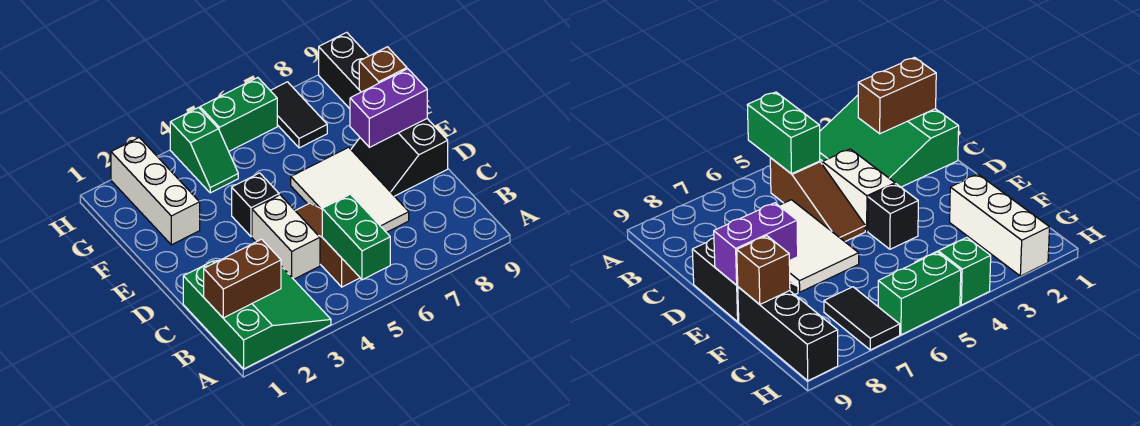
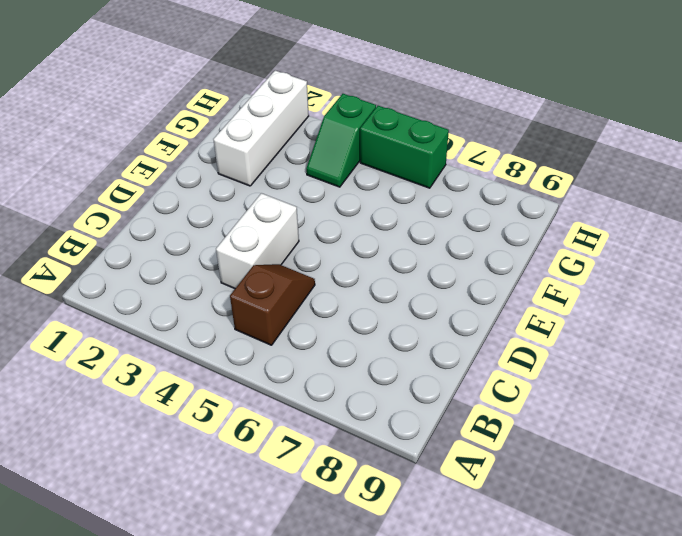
brown 1x2 slope [230,264,315,345] -> brown 1x3 slope [295,203,360,287]
none -> green 3x3 slope [183,261,331,369]
none -> white 2x3 tile [291,147,409,232]
none -> black 2x2 slope [351,119,448,196]

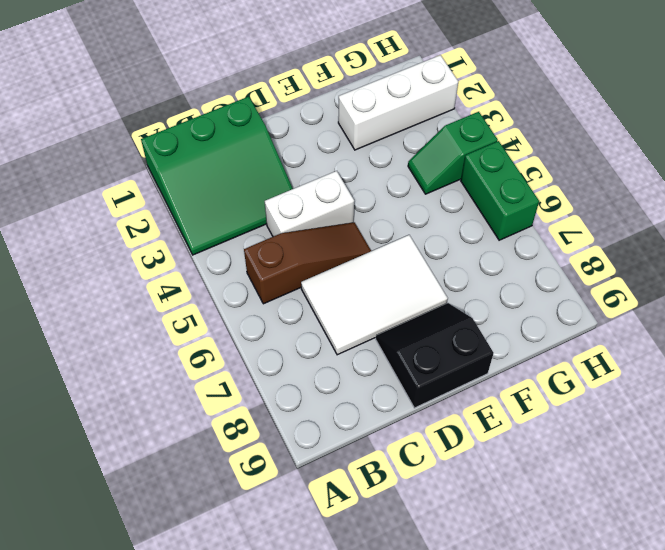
none -> black 1x1 brick [232,173,279,237]
none -> black 1x3 brick [319,32,368,109]
none -> black 1x2 tile [270,82,327,148]

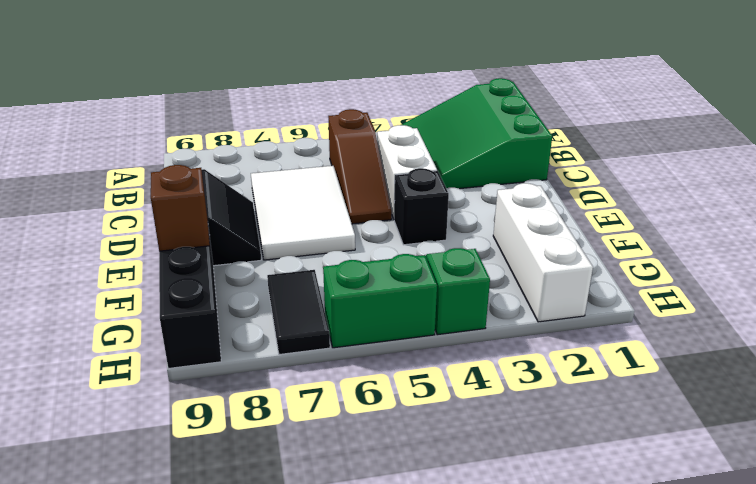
none -> green 1x2 brick [322,194,390,280]
none -> brown 1x2 brick [204,239,281,318]
none -> purple 1x2 brick [350,69,427,147]

